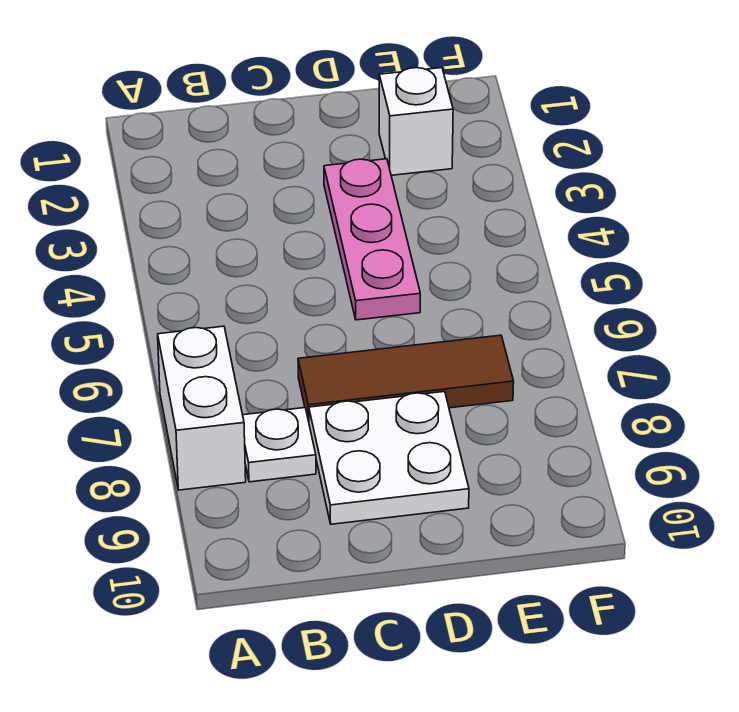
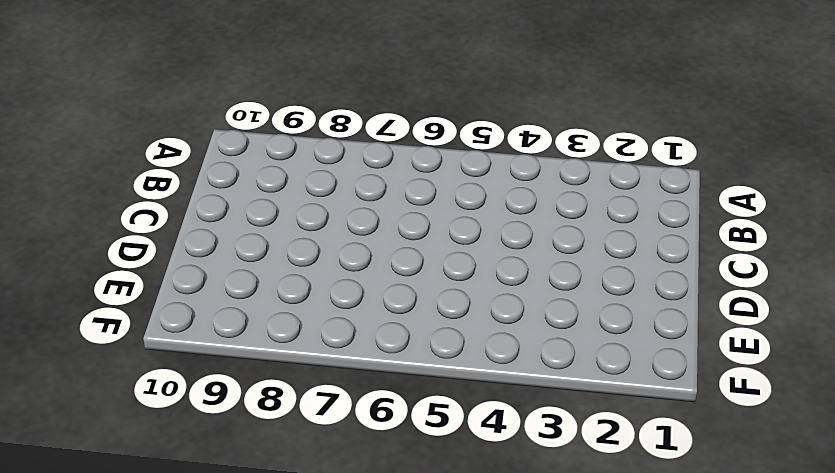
none -> white 1x2 brick [158,326,246,490]
none -> white 1x1 plate [243,408,316,482]

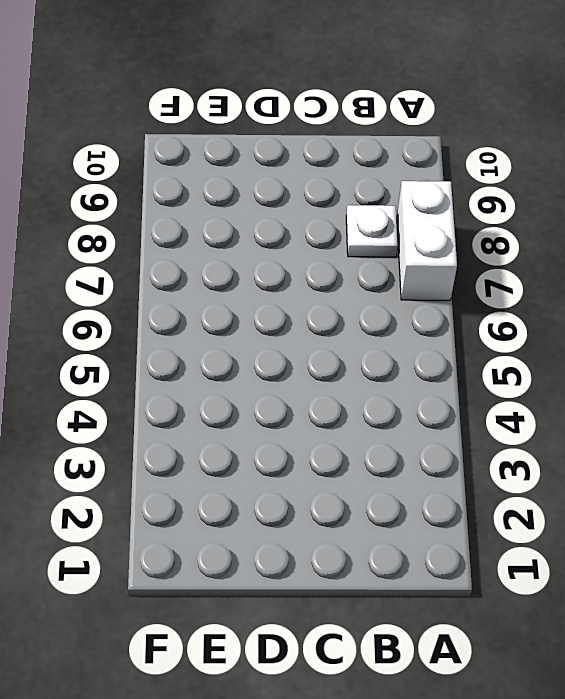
none -> brown 1x3 tile [298,335,514,421]
none -> white 2x2 plate [309,391,469,524]

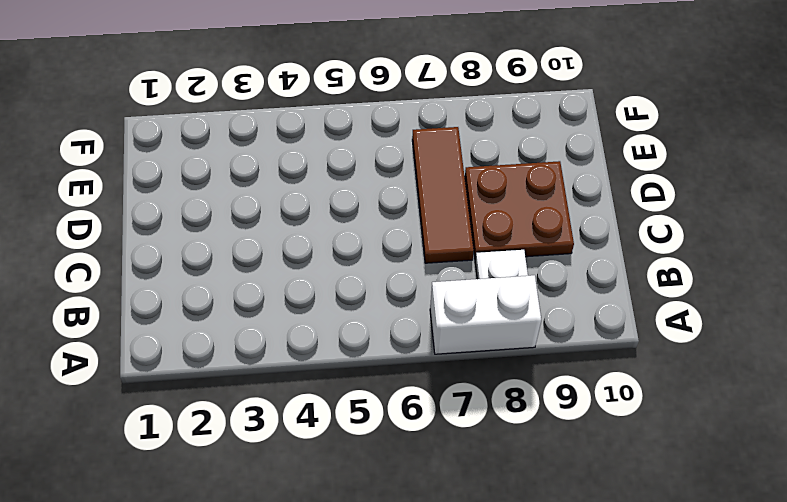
brown 2x2 plate [465,161,574,260] -> white 2x2 plate [309,391,469,524]
none -> pink 1x3 plate [324,159,420,320]
none -> white 1x1 brick [379,68,453,175]

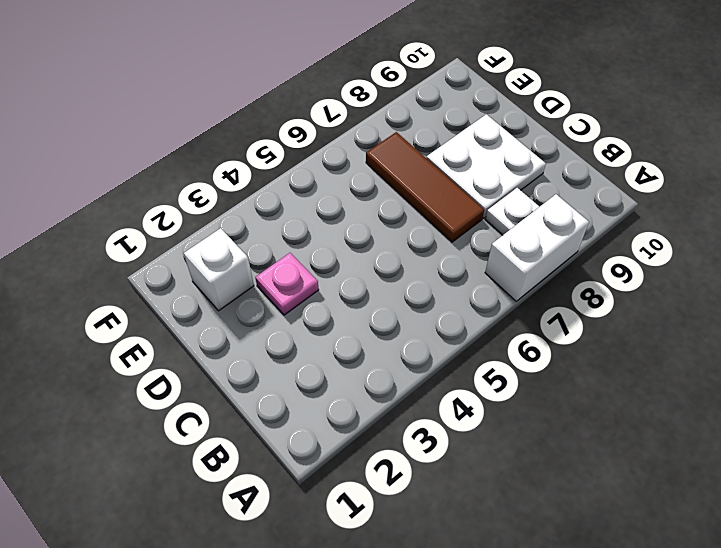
pink 1x1 plate [255,253,319,315] -> pink 1x3 plate [324,159,420,320]

